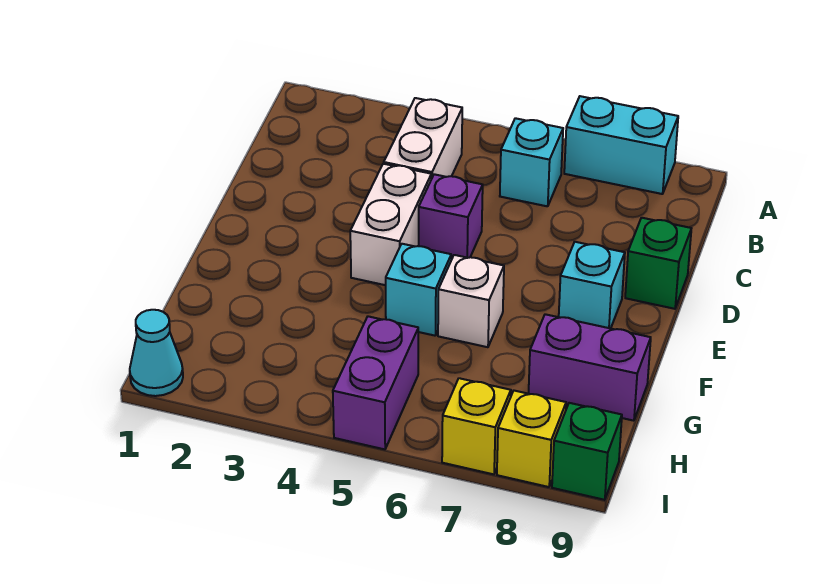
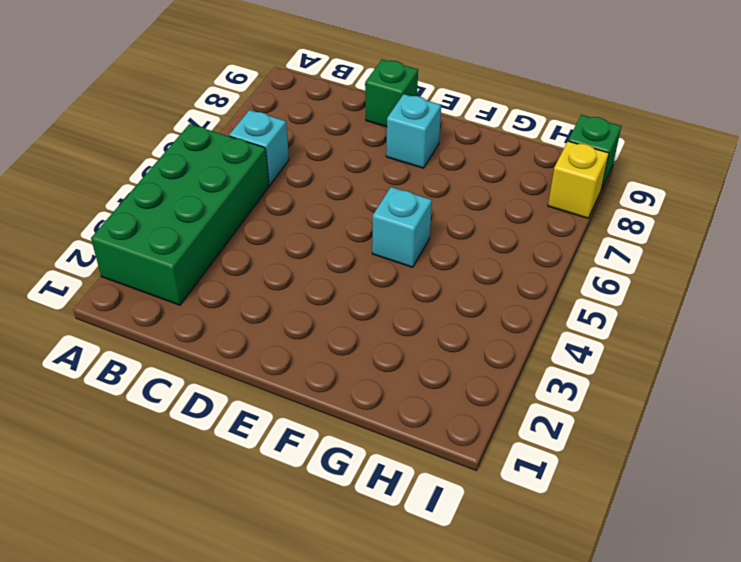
green 2x4 brick [91,124,269,305] -> white 1x2 brick [384,98,462,179]
none -> cyan 1x2 brick [564,96,678,194]
none -> white 1x2 brick [350,164,431,285]
none -> purple 1x1 brick [419,174,483,260]

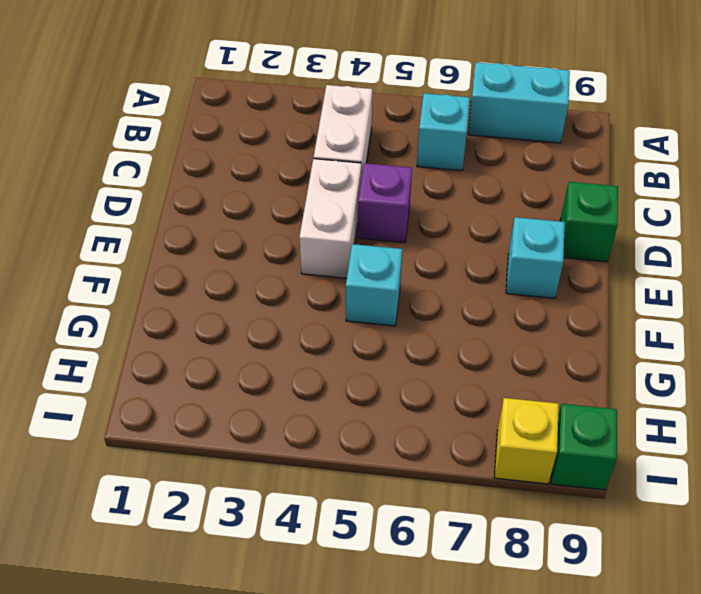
none -> white 1x1 brick [438,255,504,347]
none -> purple 1x2 brick [529,314,651,421]
none -> purple 1x2 brick [333,316,418,449]

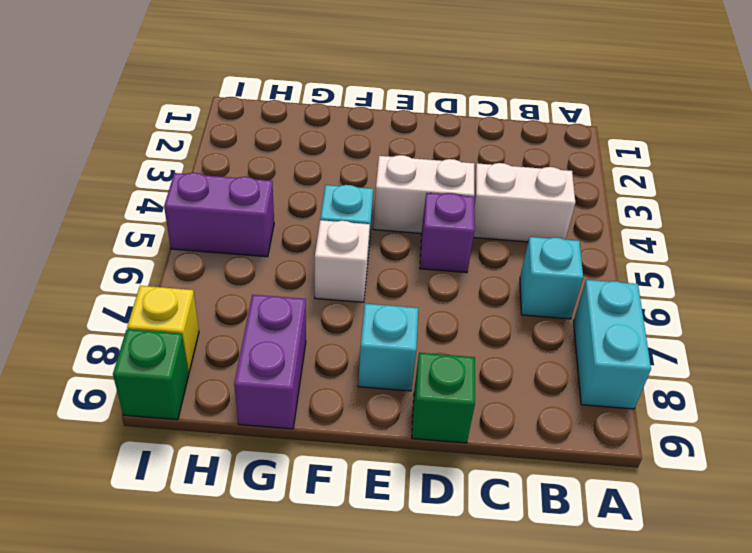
none -> cyan 1x1 cone [130,310,183,396]
none -> yellow 1x1 brick [442,378,511,474]

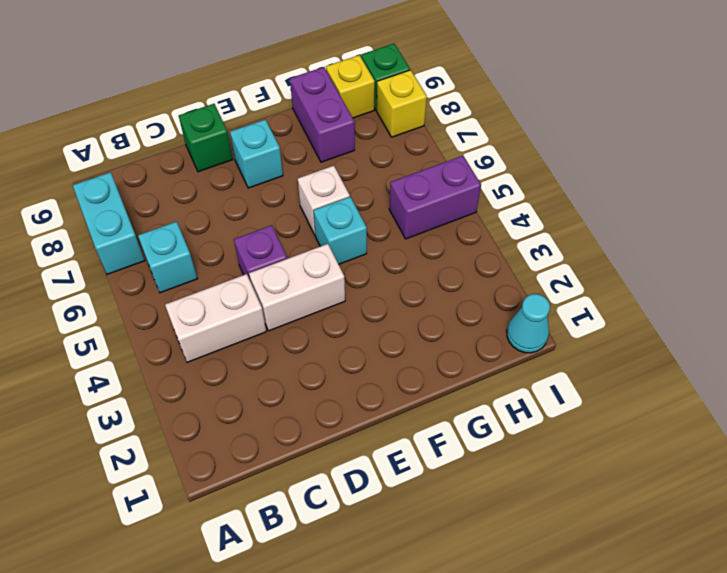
yellow 1x1 brick [326,55,375,118] -> yellow 1x1 brick moved to [442,378,511,474]

